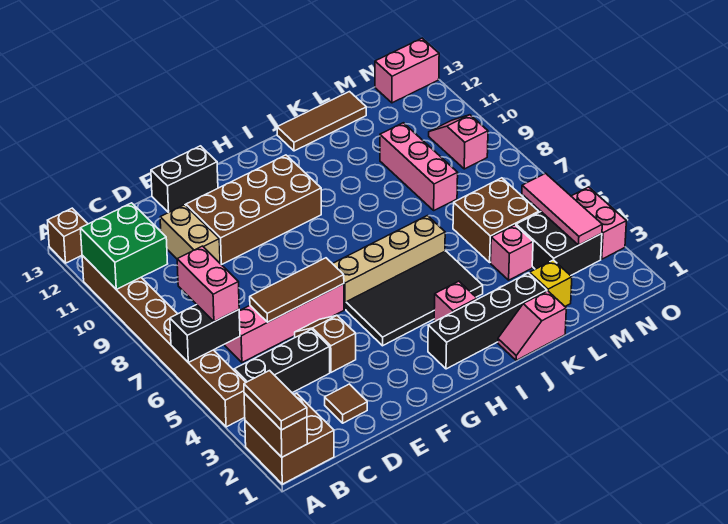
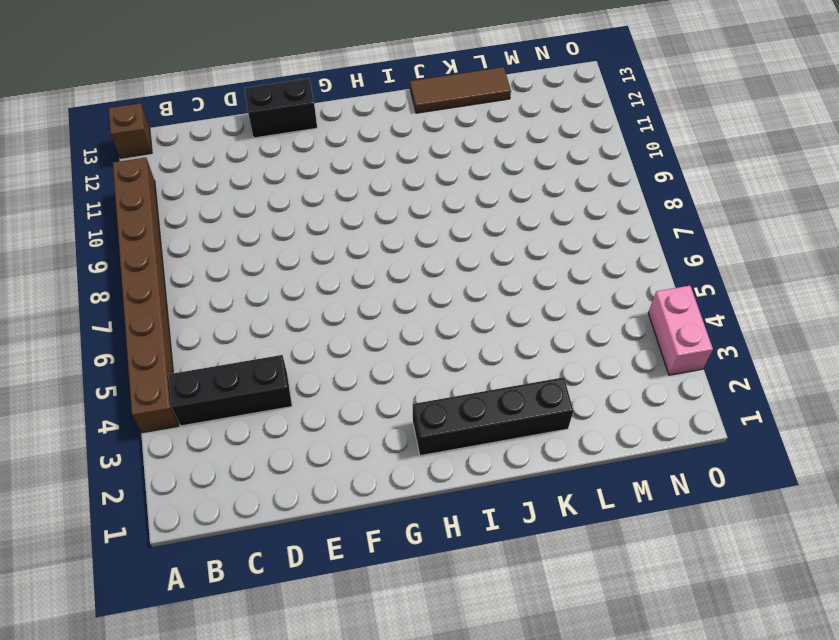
none -> brown 2x2 brick [245,393,334,484]
none -> pink 1x4 brick [225,284,344,362]
none -> brown 1x1 tile [325,384,367,423]
none -> tan 1x2 brick [160,205,220,263]

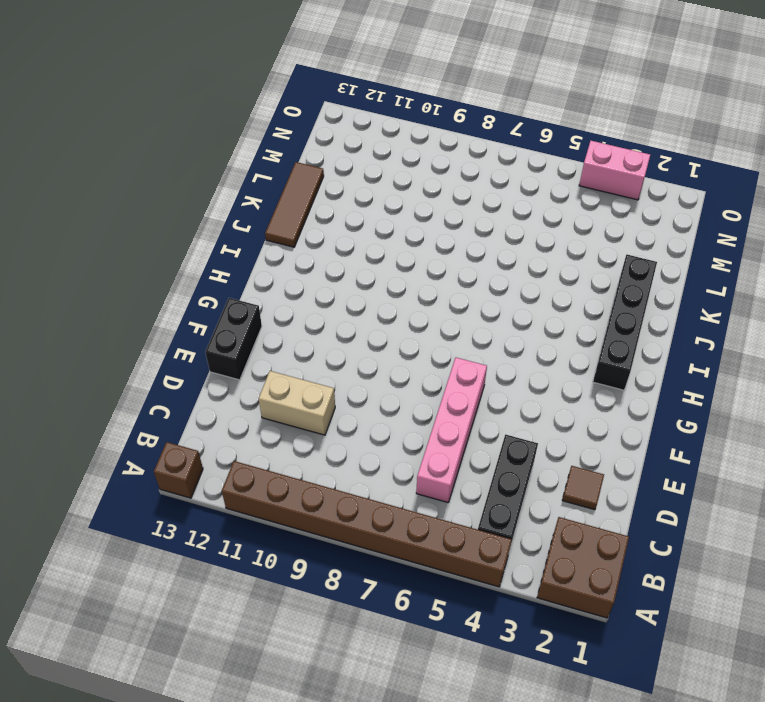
none -> brown 1x2 slope [295,316,356,372]
none -> brown 2x4 brick [186,155,321,265]
none -> black 2x4 tile [346,251,483,346]
none -> tan 1x4 brick [333,216,445,309]

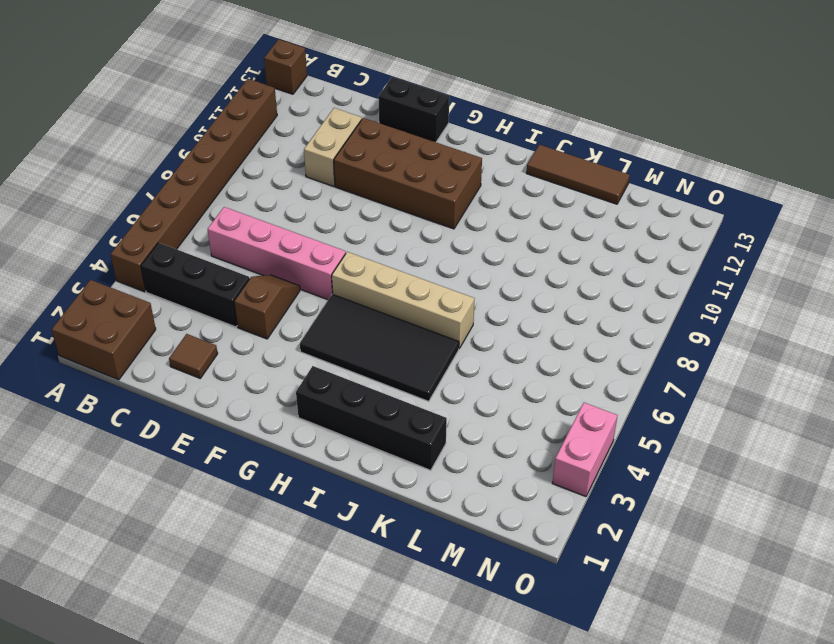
none -> pink 1x1 brick [434,281,477,321]
none -> pink 1x2 slope [498,291,566,360]
none -> yellow 1x1 brick [530,260,572,306]
none -> pink 1x1 brick [491,225,533,280]

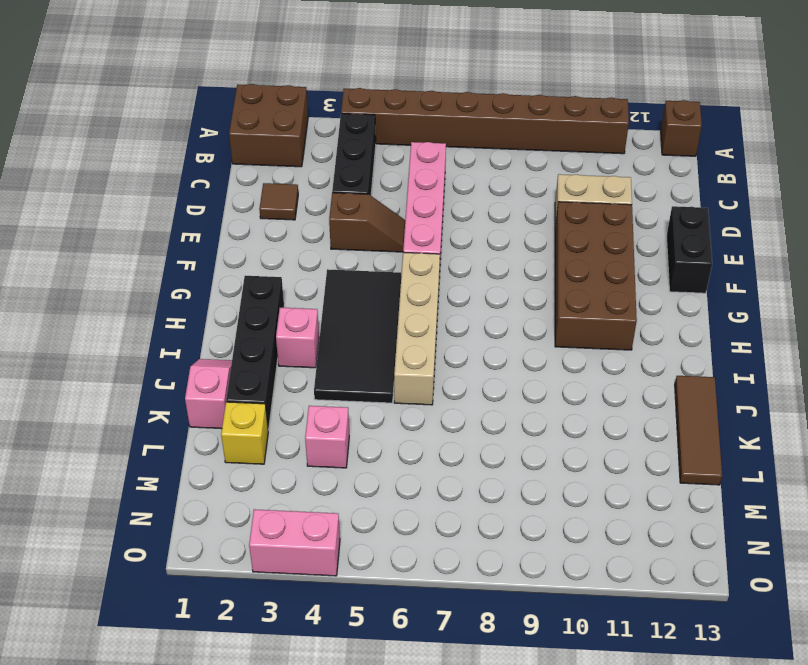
none -> brown 2x2 brick [453,178,539,262]
none -> pink 1x3 brick [380,123,458,210]
none -> black 2x2 brick [516,212,602,276]
none -> pink 1x2 slope [429,115,488,169]

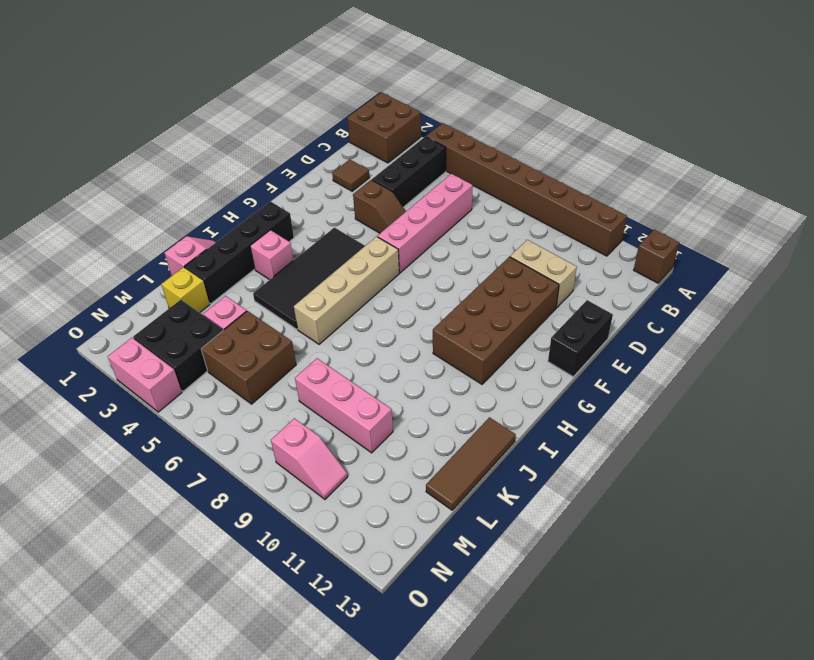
none -> pink 1x2 brick [375,38,439,103]
none -> brown 1x2 brick [244,393,307,457]
none -> black 1x2 brick [170,305,240,362]
none -> green 2x2 brick [80,203,168,289]

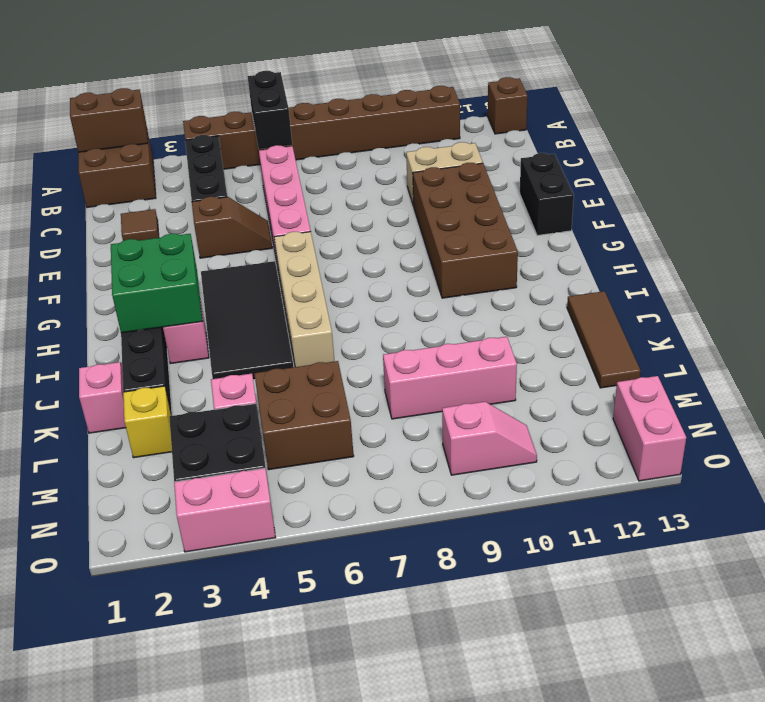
green 2x2 brick [111,234,203,333] -> green 2x2 brick moved to [80,203,168,289]
none -> brown 1x3 tile [250,258,344,322]
none -> pink 1x3 tile [522,173,602,245]
none -> brown 1x2 tile [244,371,307,430]
none -> pink 1x2 brick [177,246,239,322]

